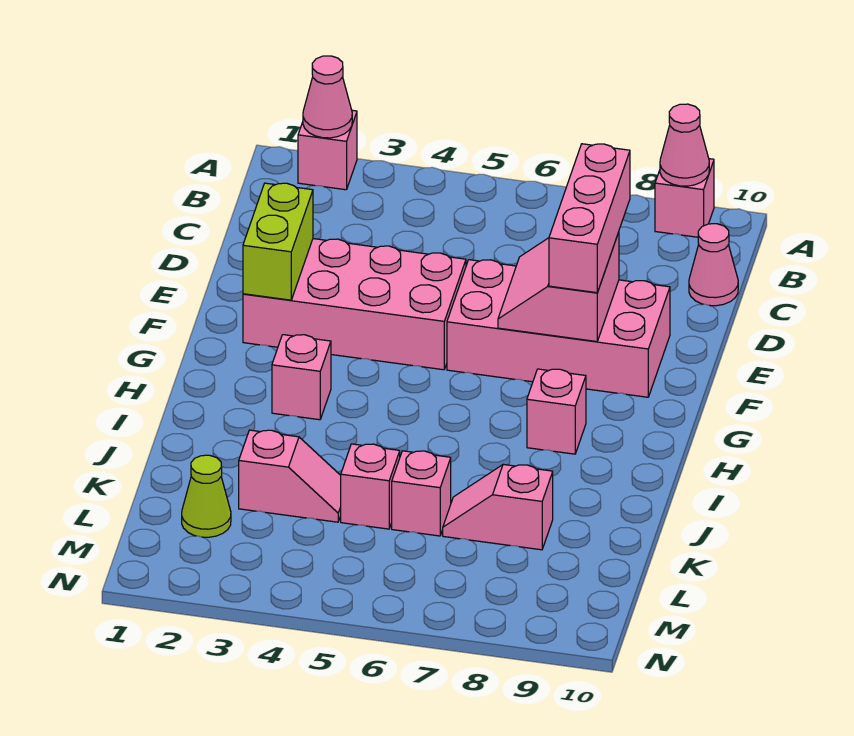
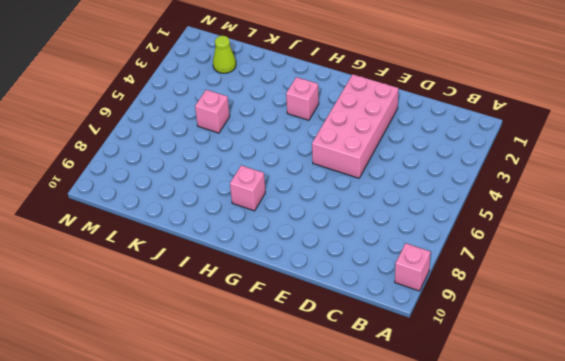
none -> pink 1x1 brick [298,110,357,190]
none -> pink 1x1 cone [689,224,738,306]
none -> pink 2x4 brick [447,260,670,397]

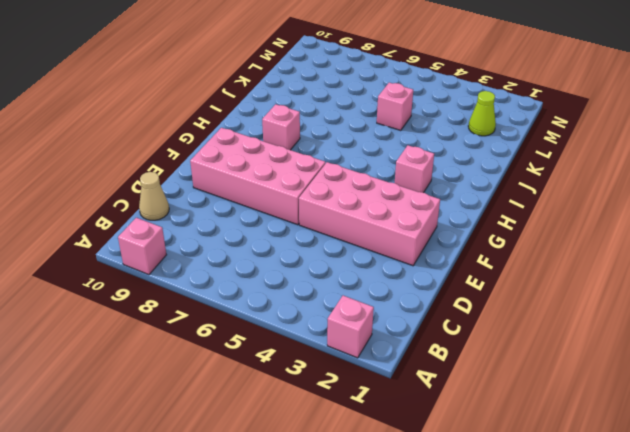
tan 1x1 cone [139,172,169,220] -> pink 1x1 cone [689,224,738,306]
none -> pink 1x2 slope [239,430,341,522]
none -> pink 1x1 brick [392,451,451,536]
none -> pink 1x2 slope [443,464,553,550]

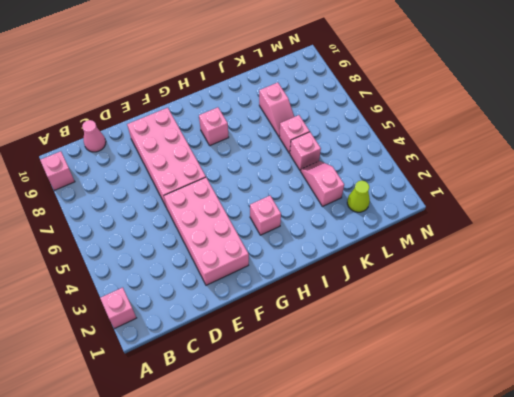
none -> pink 1x1 cone [303,56,352,138]
none -> pink 1x1 cone [660,104,709,186]
none -> lime 1x2 brick [243,183,313,300]

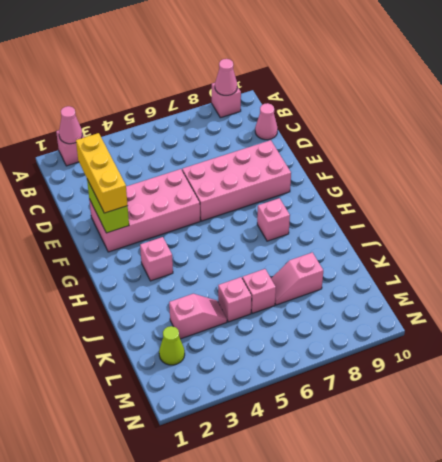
yellow 1x3 brick [76,133,128,213] -> none
none -> pink 2x2 slope [498,232,619,342]
none -> pink 1x3 brick [549,144,630,293]

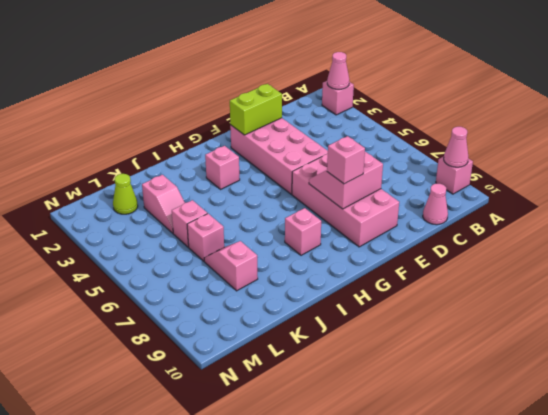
pink 1x1 brick [327,136,365,184] -> pink 1x3 brick [549,144,630,293]

